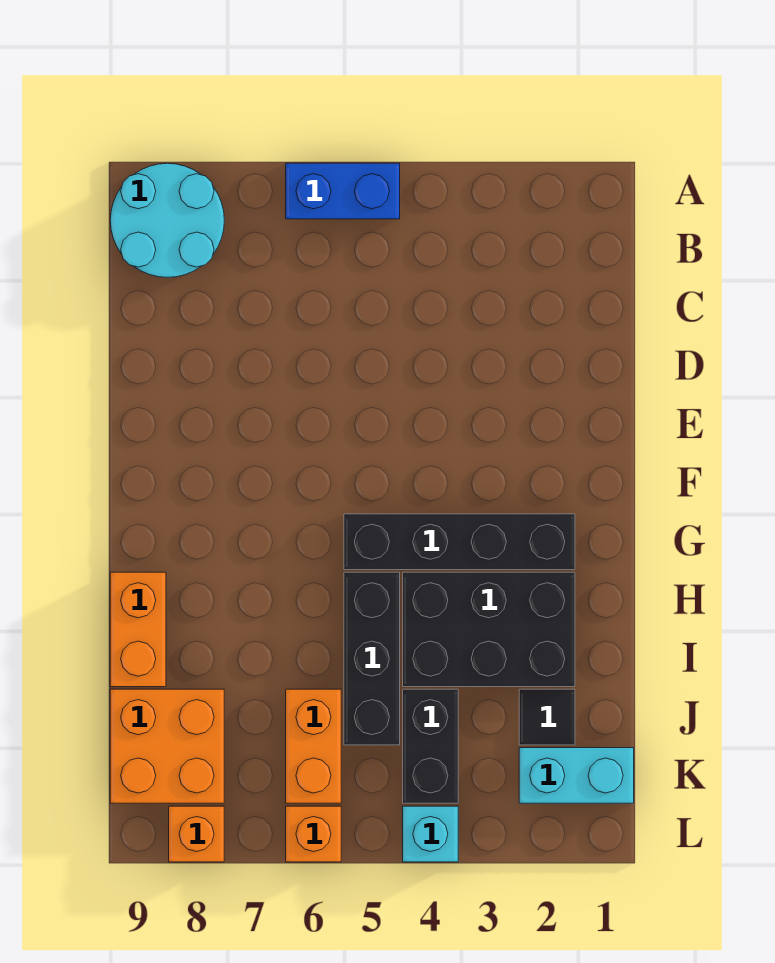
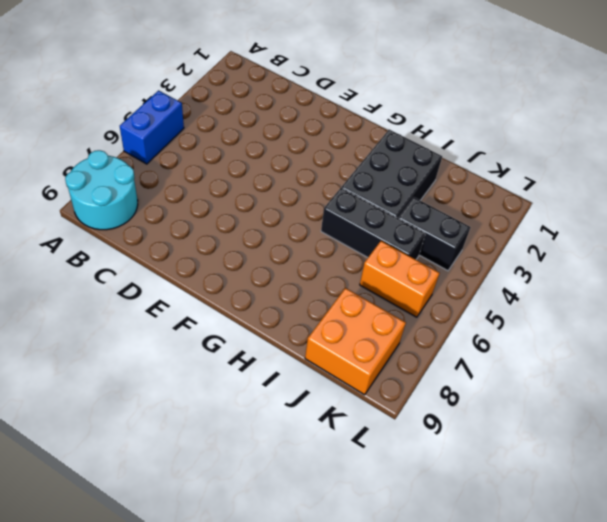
none -> black 1x4 brick [344,514,575,570]
none -> orange 1x2 brick [110,572,166,687]
none -> black 1x1 tile [519,689,575,745]

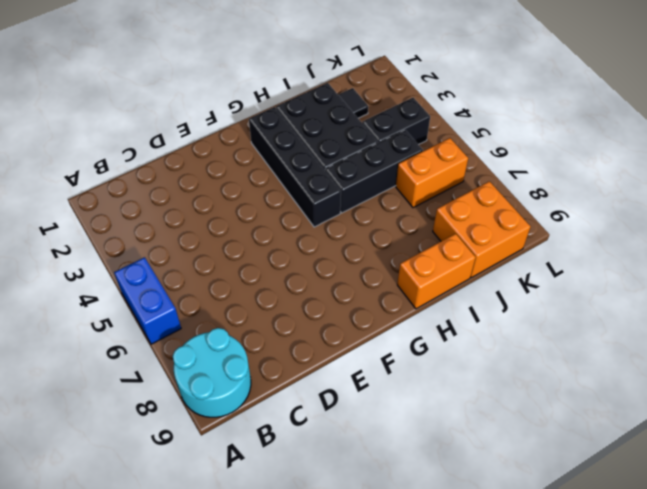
none -> cyan 1x2 brick [519,748,634,803]
none -> cyan 1x1 brick [403,806,458,862]
none -> orange 1x1 brick [286,806,341,862]

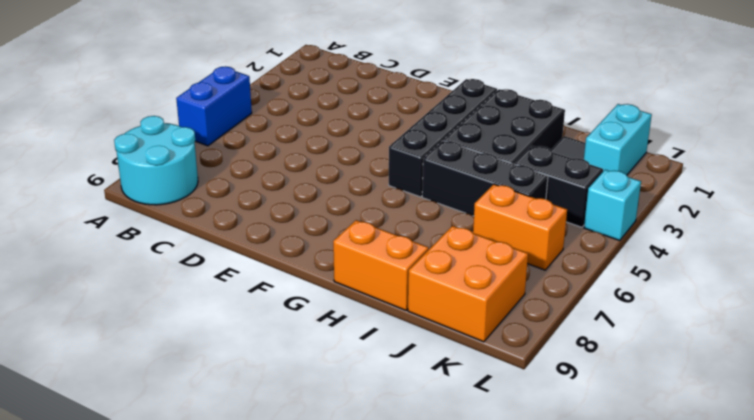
none -> orange 1x1 brick [286,806,341,862]
none -> orange 1x1 brick [169,806,224,862]

